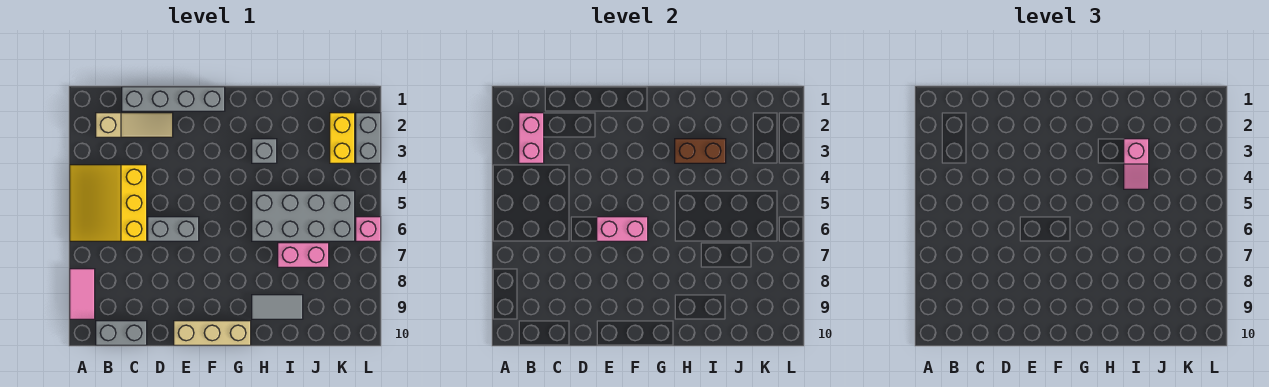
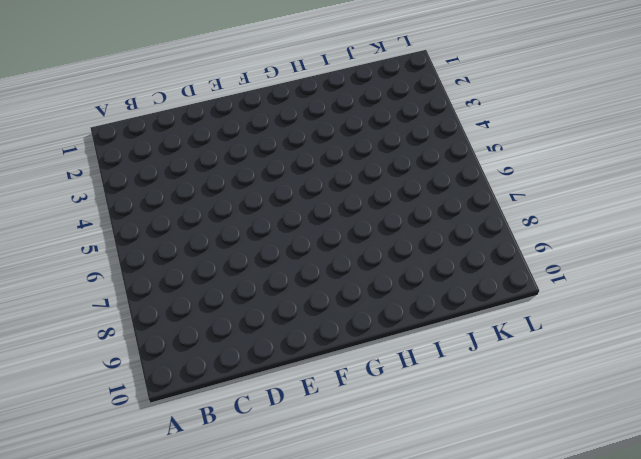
none -> yellow 3x3 slope [70,165,147,241]
none -> pink 1x2 tile [70,269,95,319]
none -> tan 1x3 slope [96,113,173,137]

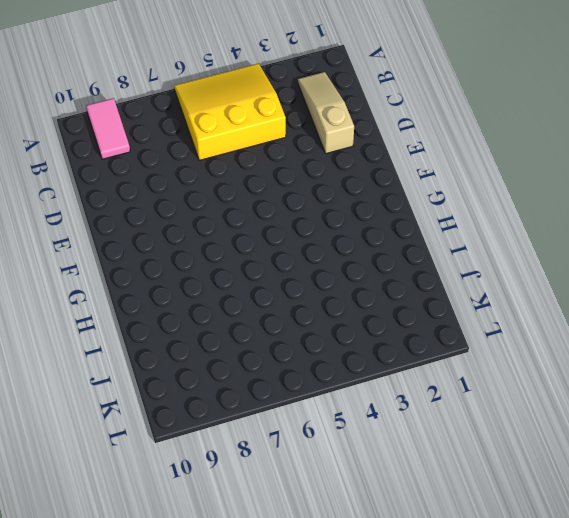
pink 1x2 tile [86,98,130,159] -> pink 1x2 tile turned to [70,269,95,319]
tan 1x3 slope [298,72,354,154] -> tan 1x3 slope turned to [96,113,173,137]
none -> grey 1x2 brick [96,321,147,345]
none -> grey 1x4 brick [122,87,225,111]
none -> grey 1x2 brick [148,217,199,241]

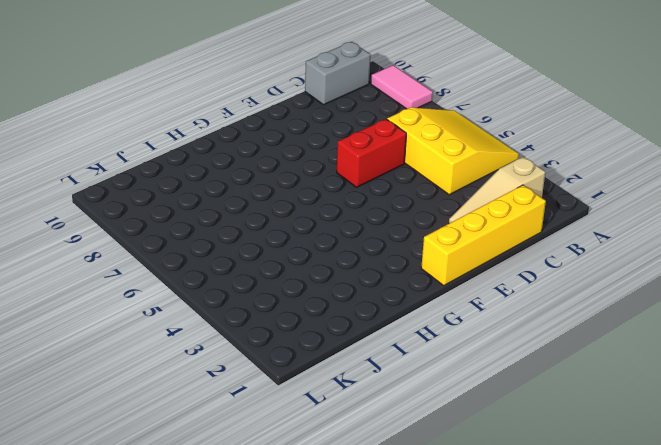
yellow 1x4 brick [421,185,546,286] -> grey 1x4 brick [122,87,225,111]
red 1x2 brick [337,119,406,187] -> grey 1x2 brick [148,217,199,241]
none -> tan 1x3 brick [174,321,251,345]
none -> grey 1x1 brick [252,139,277,163]
none -> grey 2x4 brick [252,191,355,241]

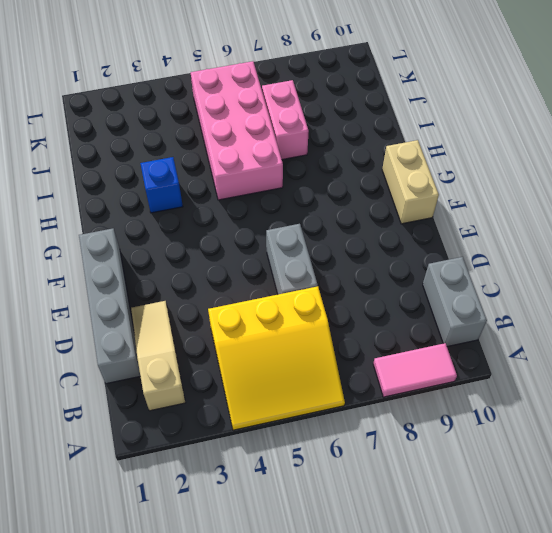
tan 1x2 brick [382,140,439,224] -> tan 1x3 brick [174,321,251,345]
blue 1x1 brick [140,157,183,213] -> grey 1x1 brick [252,139,277,163]
pink 2x4 brick [191,61,283,200] -> grey 2x4 brick [252,191,355,241]
none -> grey 1x2 tile [252,295,303,319]
none -> yellow 1x2 brick [330,113,355,163]
none -> grey 1x2 brick [356,113,381,163]

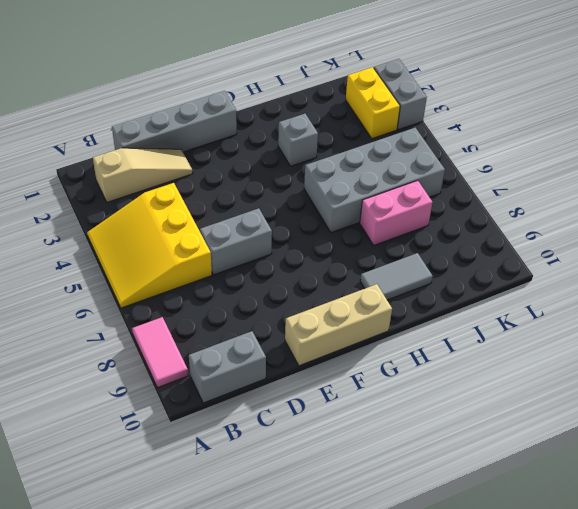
none -> pink 1x1 brick [356,217,381,241]
none -> pink 1x2 brick [519,113,544,163]
none -> pink 1x2 brick [597,217,648,241]

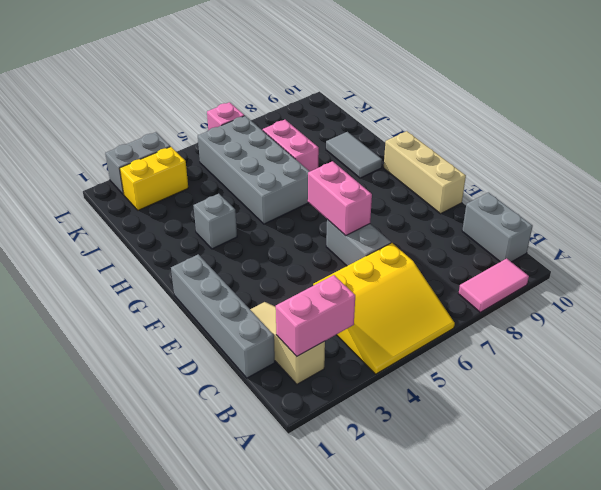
none -> brown 1x2 brick [675,139,726,163]
none -> pink 1x2 slope [1124,139,1149,189]

